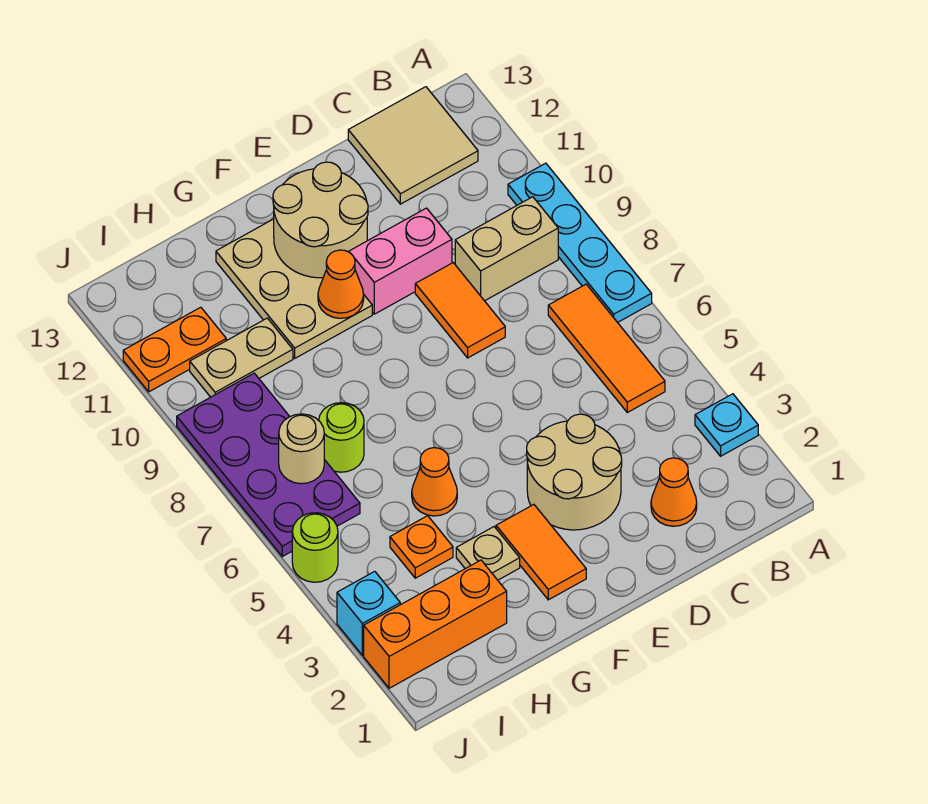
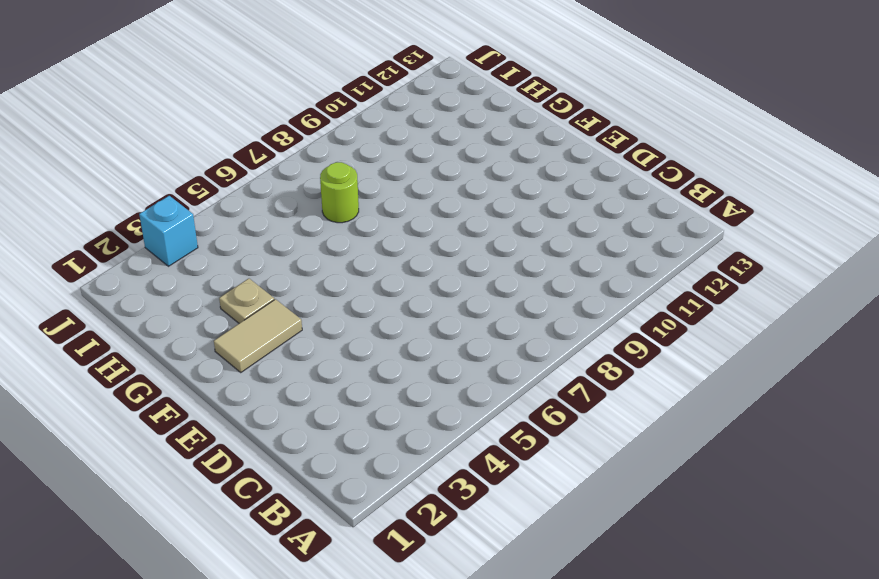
tan 1x2 tile [214,299,302,372] -> orange 1x2 tile [496,505,586,600]
none -> cyan 1x1 plate [695,394,758,456]
none -> cyan 1x4 plate [508,163,652,322]
none -> orange 1x3 tile [548,284,665,412]

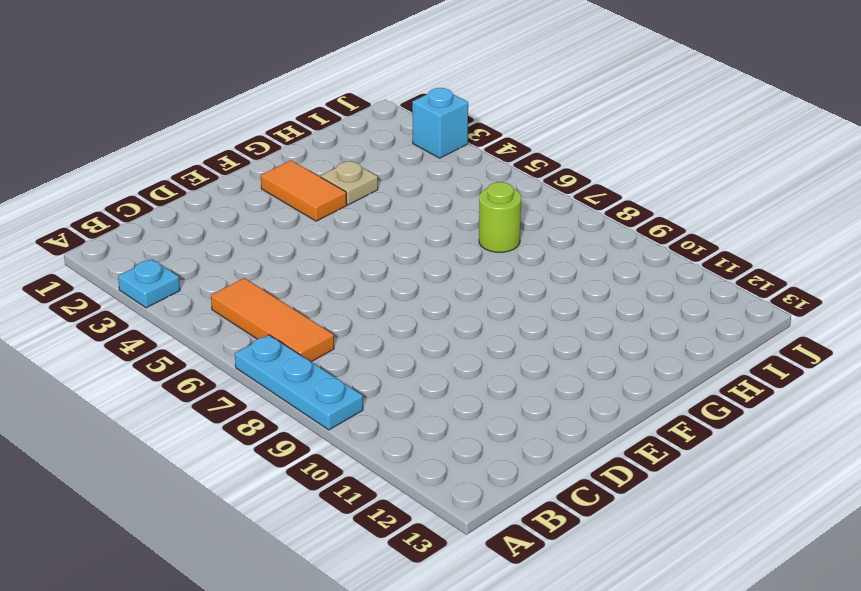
cyan 1x3 plate [235,335,363,430] -> cyan 1x4 plate [508,163,652,322]
none -> tan 1x2 brick [455,197,558,301]
none -> tan 2x2 tile [348,87,478,204]
none -> orange 1x1 cone [651,458,697,526]

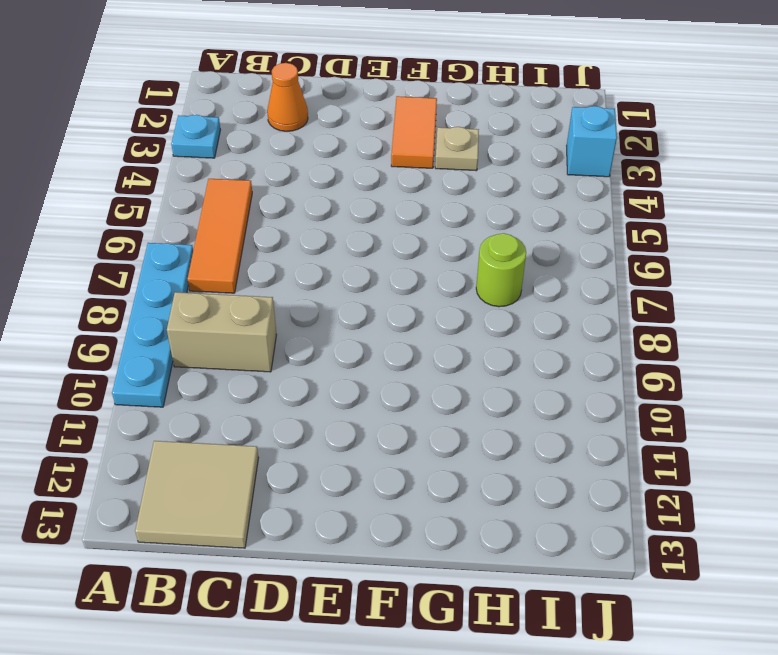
none -> tan 2x2 round brick [527,414,622,530]
none -> orange 1x2 tile [415,263,505,358]
none -> pink 1x2 brick [349,208,452,314]

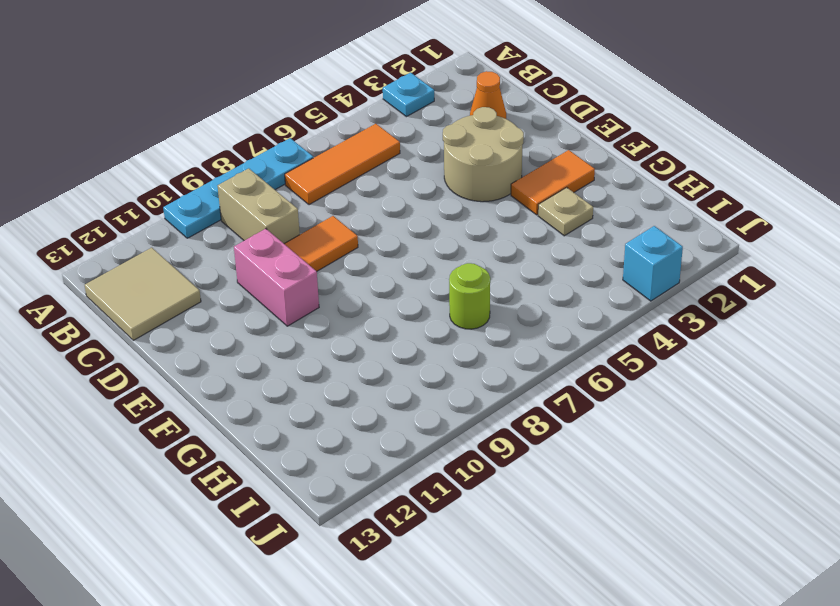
none -> tan 2x3 plate [216,219,372,358]
none -> orange 1x1 cone [412,448,457,516]
none -> orange 1x3 brick [364,560,507,688]

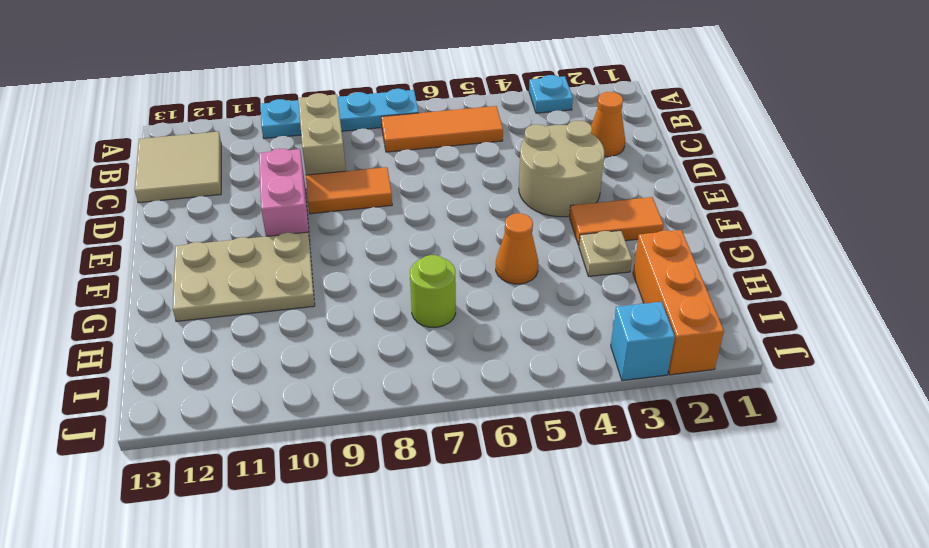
none -> orange 1x1 plate [390,516,453,578]
none -> tan 1x2 plate [190,318,293,397]
none -> purple 2x4 plate [177,373,360,556]

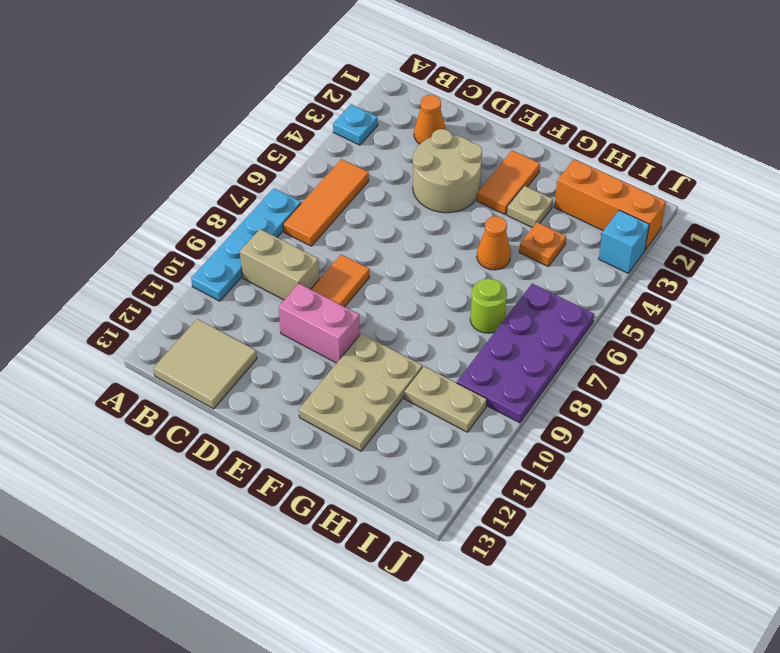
none -> orange 1x2 plate [123,307,226,392]
none -> lime 1x1 round brick [292,513,338,582]
none -> tan 2x2 round brick [273,162,368,278]

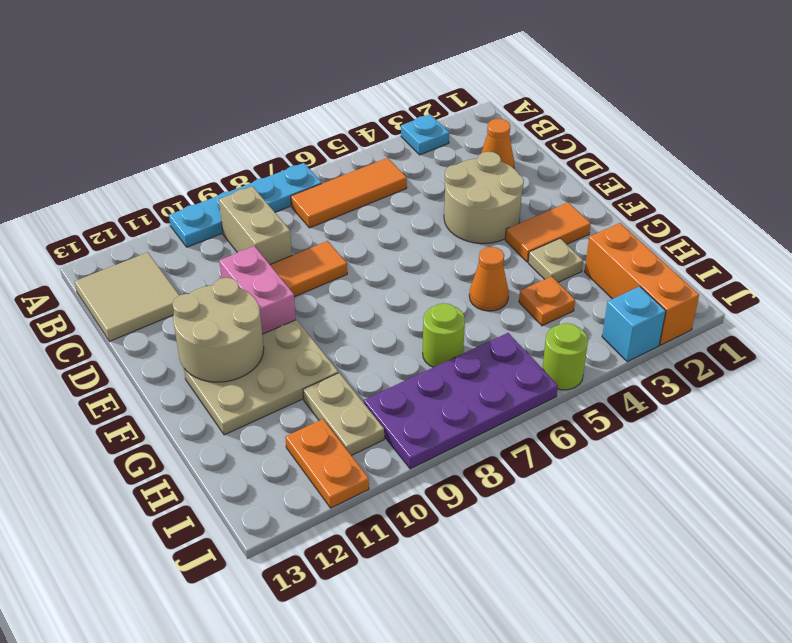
none -> orange 1x1 cone [318,250,364,318]
none -> tan 1x1 round brick [279,414,324,484]

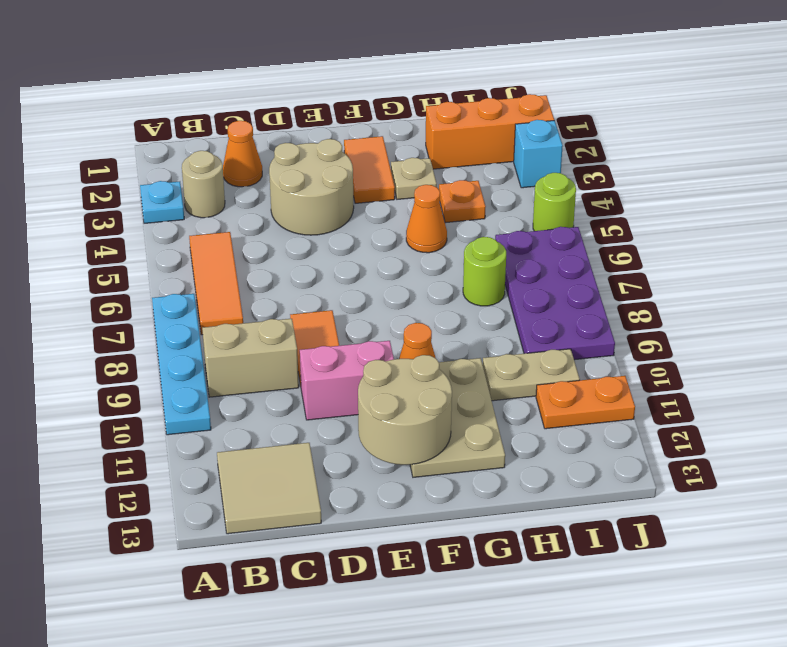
tan 1x1 round brick [182,151,225,218] -> tan 1x1 round brick moved to [279,414,324,484]

